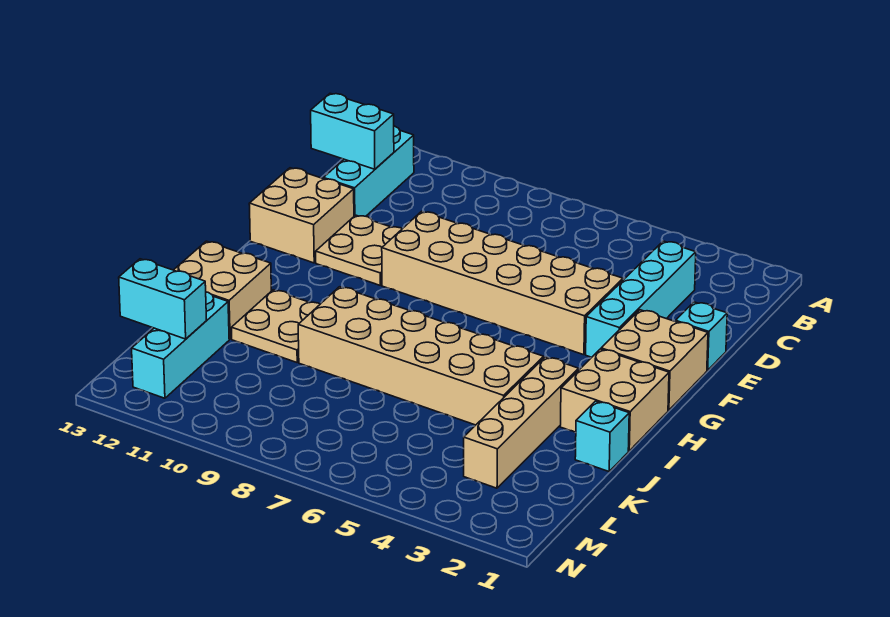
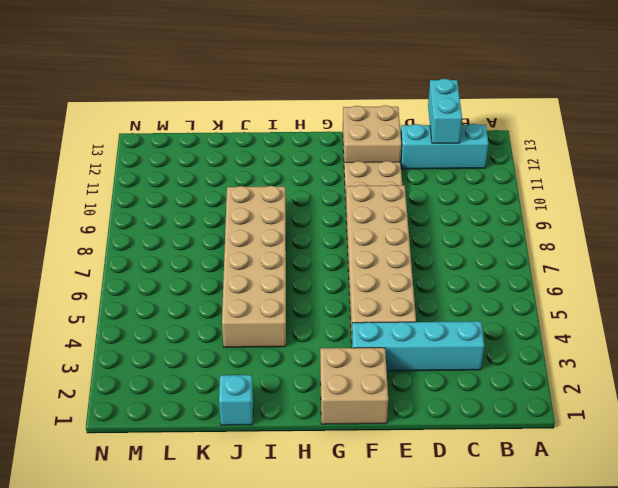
none -> cyan 1x1 brick [676,302,727,370]
none -> tan 2x2 brick [560,349,669,451]
none -> tan 1x4 brick [464,357,579,488]

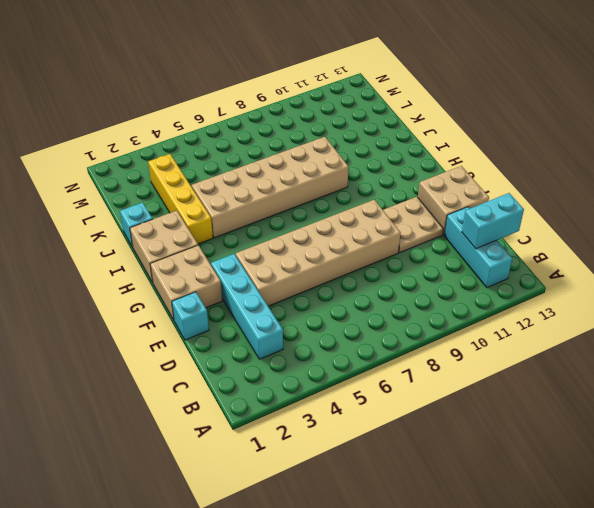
yellow 1x4 brick [148,154,213,244] -> tan 1x4 brick [464,357,579,488]
none -> tan 2x2 plate [232,290,320,362]
none -> tan 2x2 brick [174,241,271,339]
none -> cyan 1x3 brick [132,292,229,398]

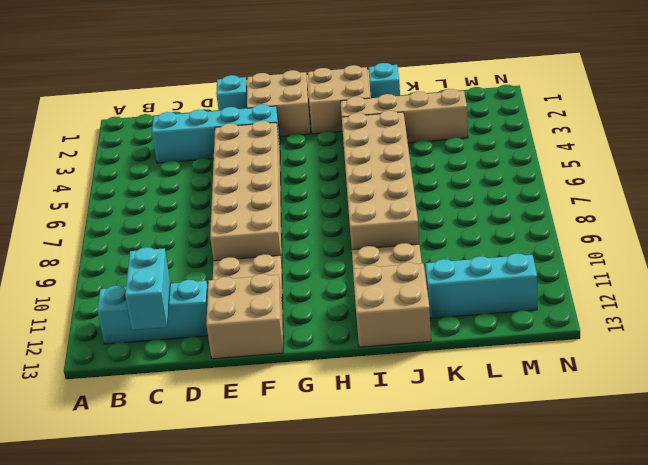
none -> cyan 1x2 brick [119,259,207,339]

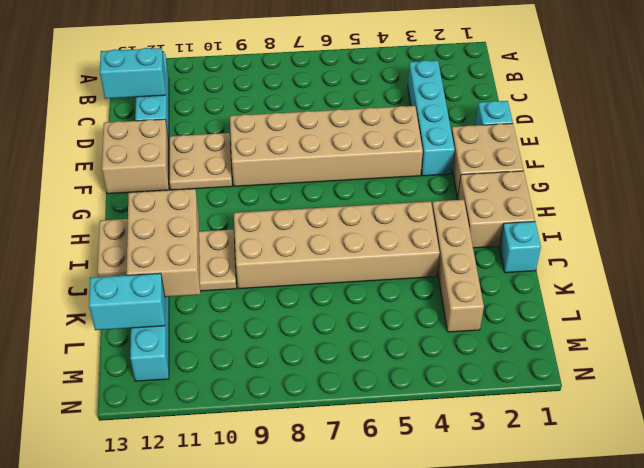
tan 2x3 brick [126,189,200,297] -> none

